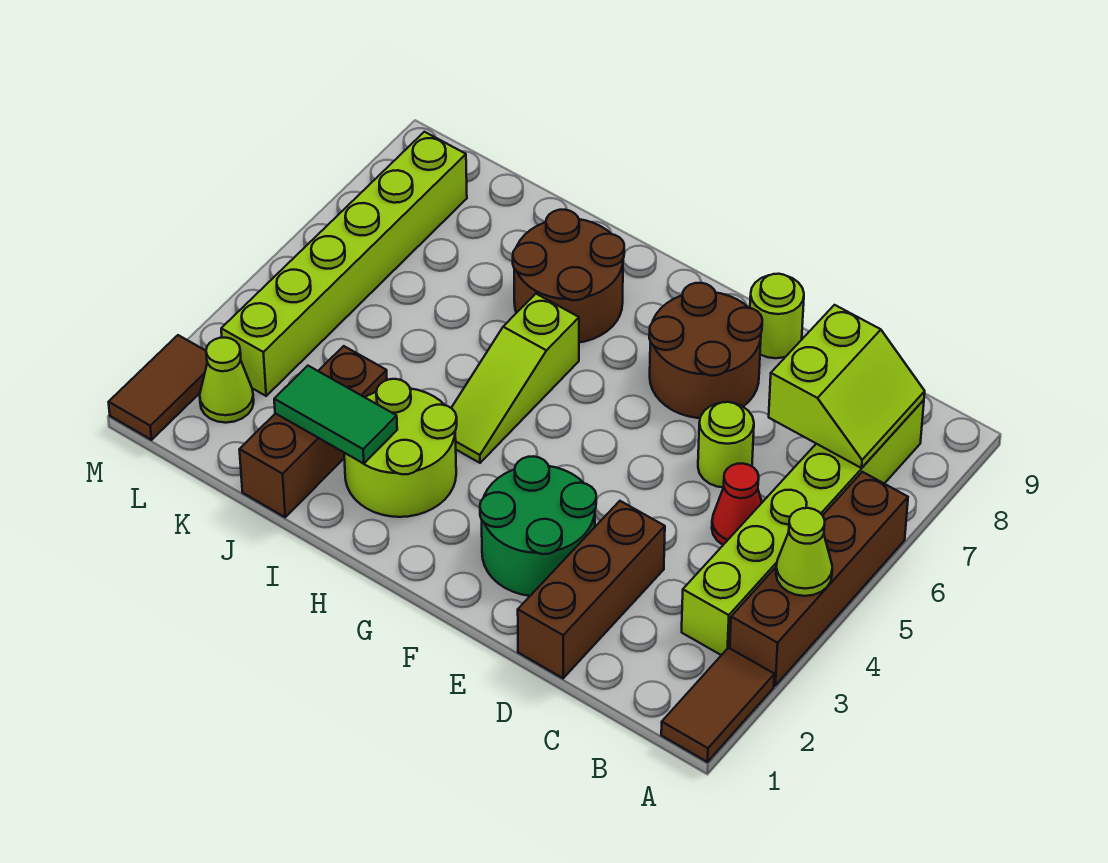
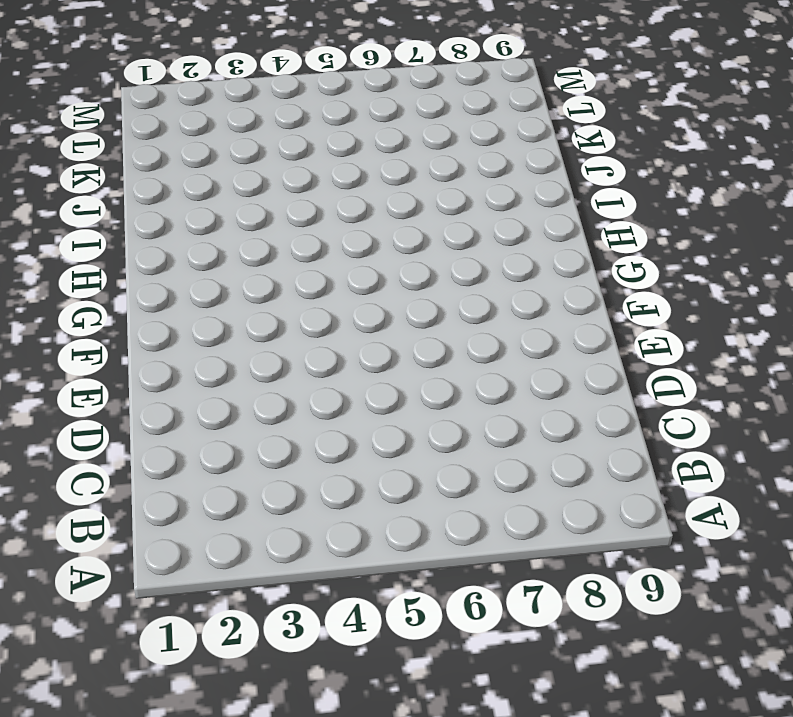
none -> brown 1x2 tile [661,648,774,762]
none -> brown 1x4 brick [730,472,908,686]
none -> lime 1x6 brick [682,400,924,655]

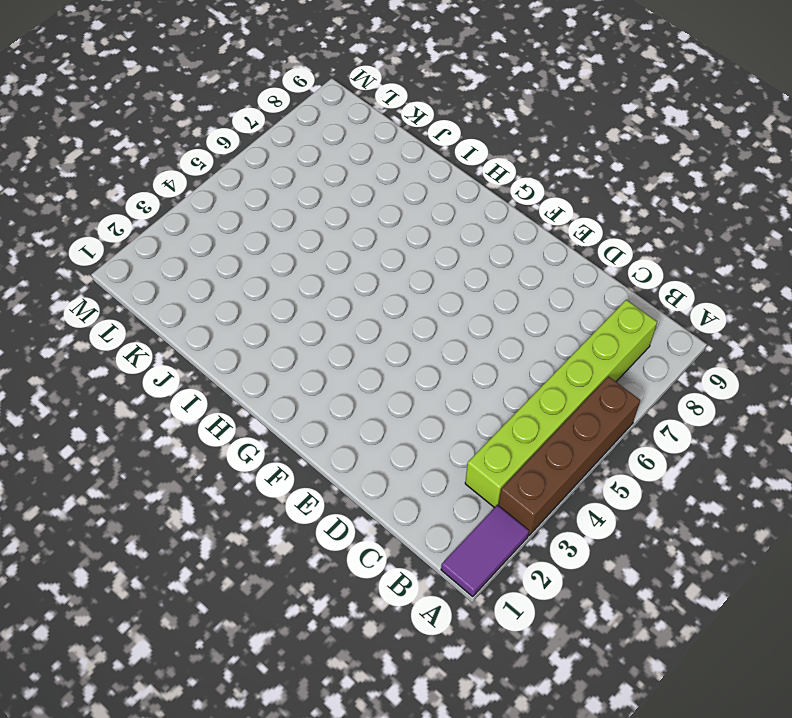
purple 1x2 tile [441,505,529,597] -> brown 1x2 tile [661,648,774,762]
none -> red 1x1 cone [712,463,762,545]
none -> brown 1x3 brick [518,501,665,678]
none -> lime 1x1 round brick [698,402,754,487]

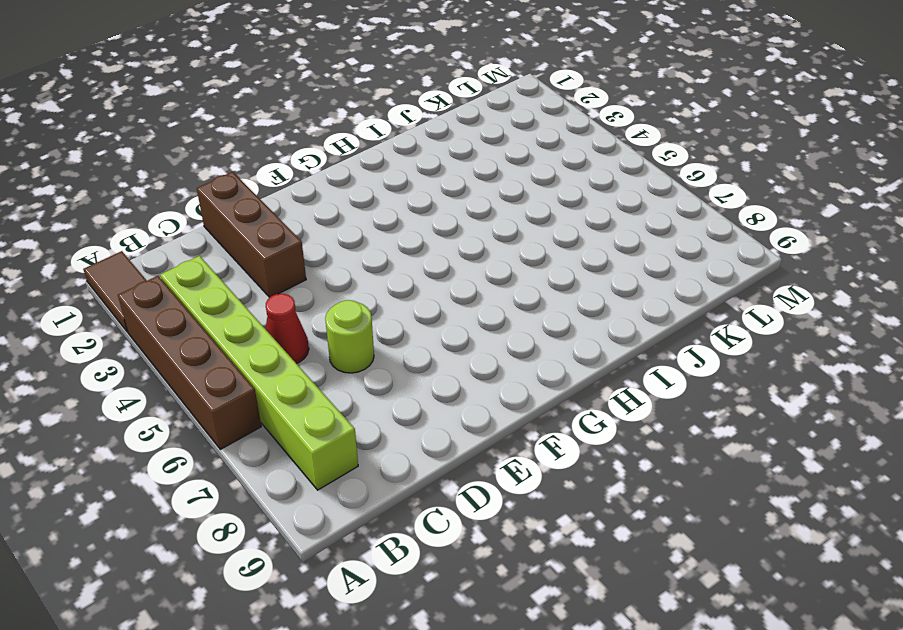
none -> green 2x2 round brick [480,456,596,596]
none -> brown 2x2 round brick [649,283,762,418]
none -> lime 1x1 round brick [750,274,804,358]

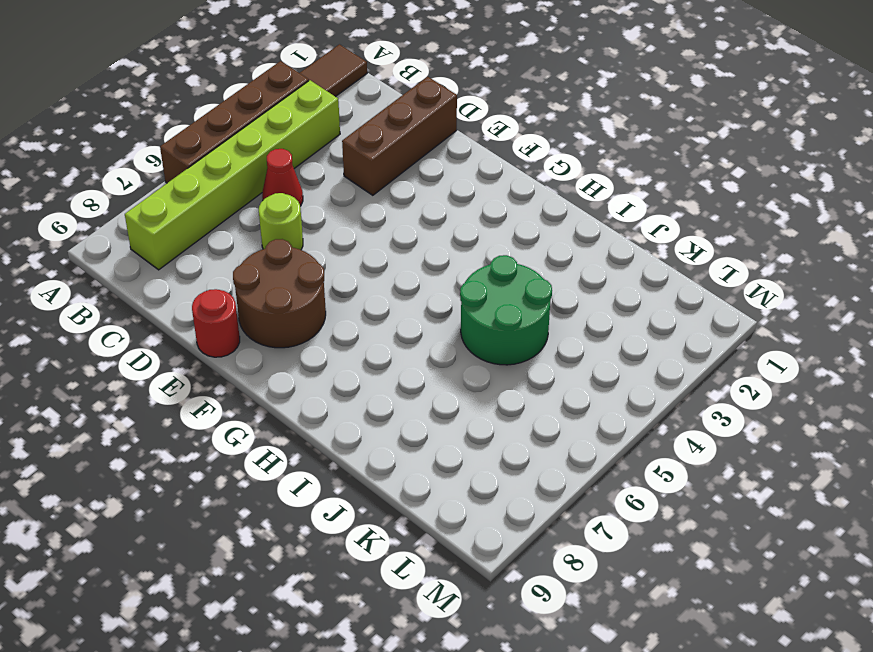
red 1x1 round brick [192,289,240,357] -> lime 1x1 round brick [750,274,804,358]
green 2x2 round brick [460,255,552,365] -> green 2x2 round brick moved to [480,456,596,596]
none -> lime 2x2 round brick [344,379,457,517]
none -> lime 1x3 slope [452,294,579,463]
none -> brown 2x2 round brick [513,210,624,342]

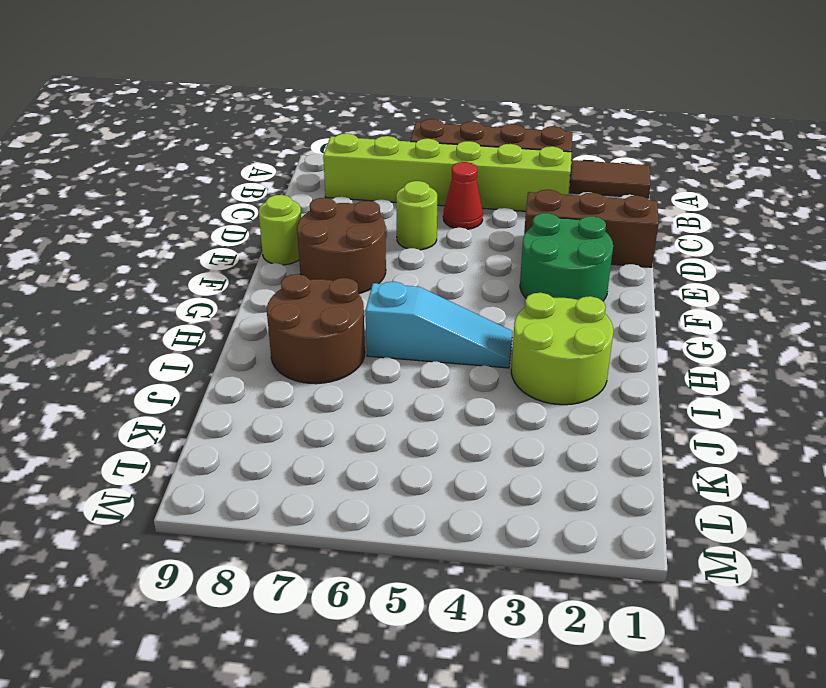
cyan 1x3 slope [365,282,513,368] -> lime 1x3 slope [452,294,579,463]
none -> brown 1x3 brick [239,346,387,517]
none -> lime 1x1 cone [200,338,254,423]
none -> lime 1x6 brick [221,132,467,396]

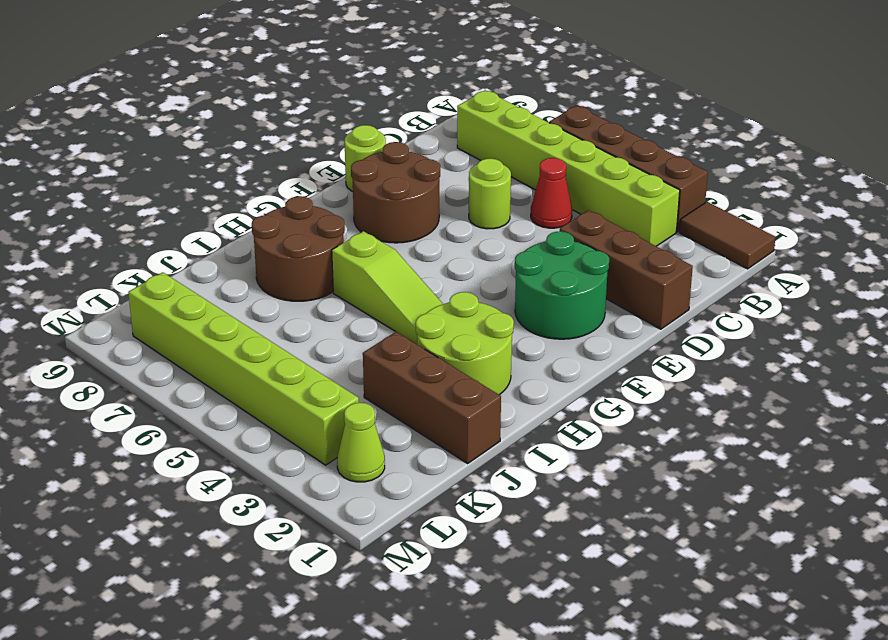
none -> brown 1x2 tile [109,335,207,440]
none -> lime 1x1 cone [776,508,832,596]
none -> lime 2x2 slope [769,305,925,468]

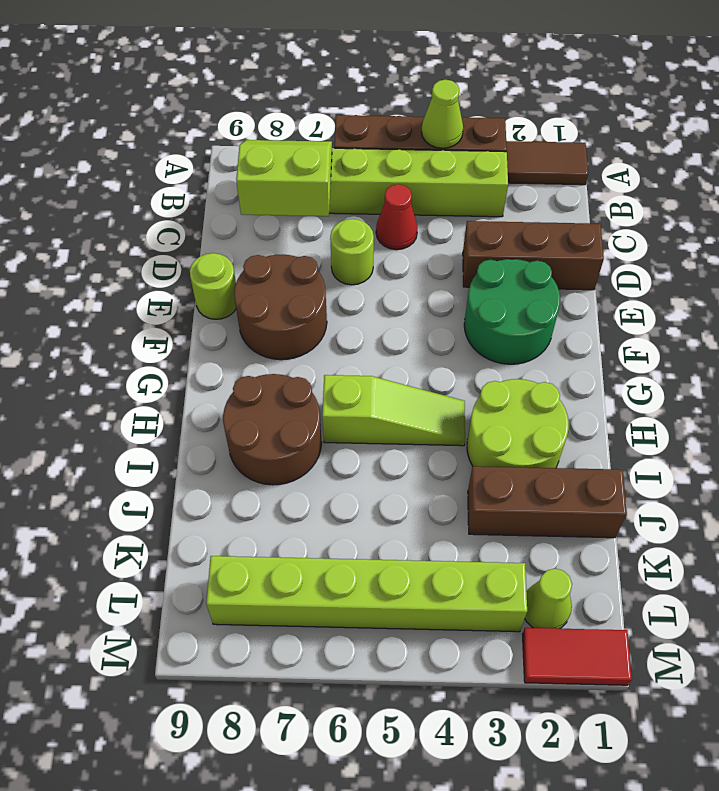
red 1x2 tile [523,628,632,685] -> brown 1x2 tile [109,335,207,440]
none -> green 1x2 tile [274,366,397,464]

